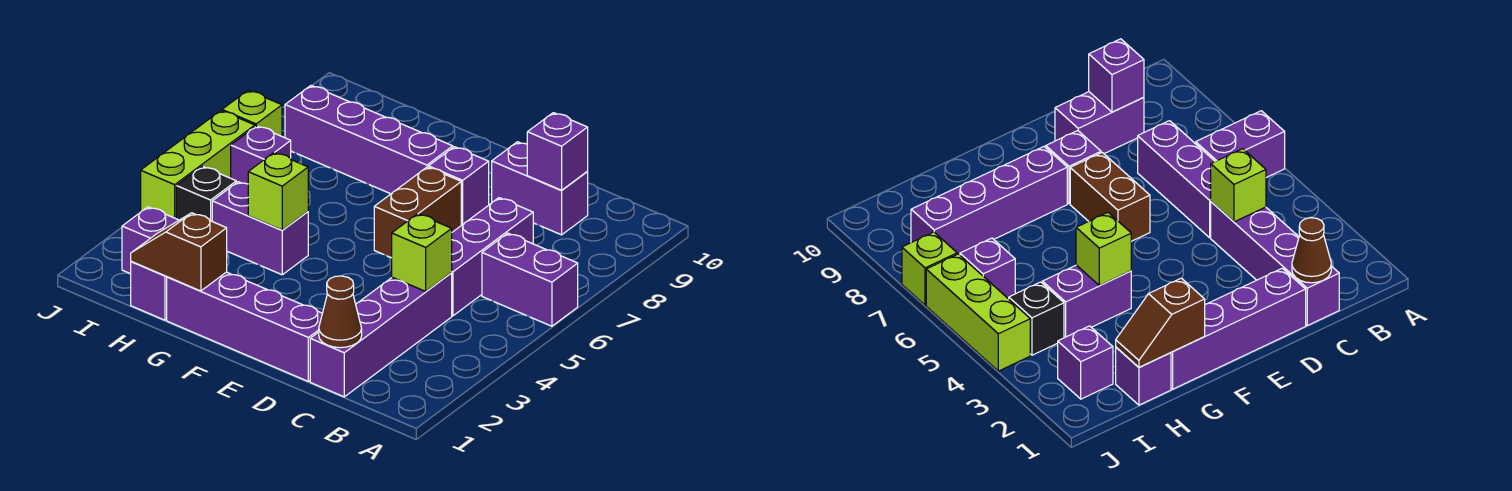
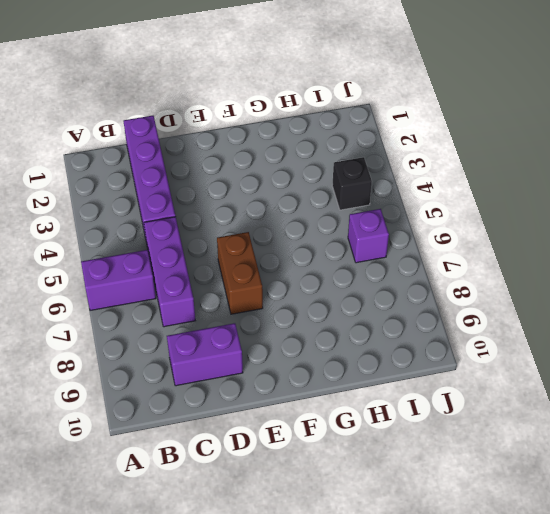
none -> purple 1x4 brick [167,272,322,381]
none -> purple 1x1 brick [429,147,489,224]
none -> purple 1x4 brick [285,85,453,194]

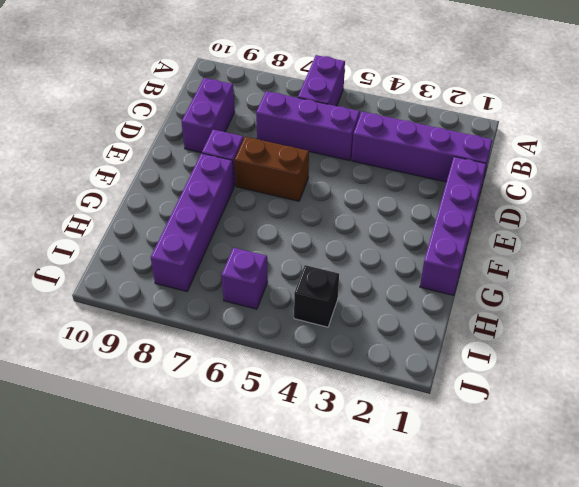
none -> purple 1x2 brick [212,182,308,275]
none -> purple 1x1 brick [131,261,167,320]
none -> purple 1x1 brick [122,207,179,274]

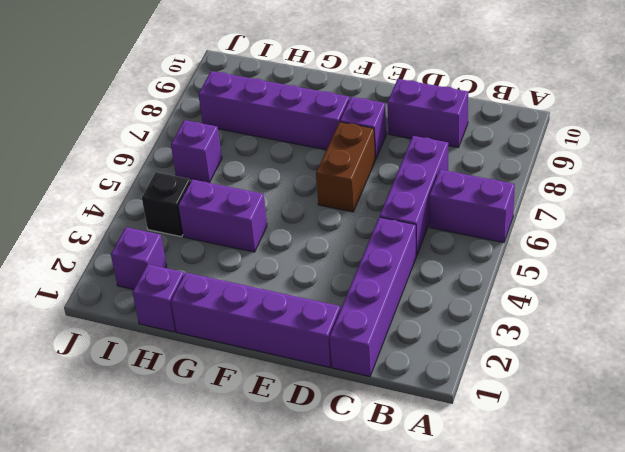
none -> lime 1x3 brick [141,111,255,219]
none -> lime 1x1 brick [222,90,282,136]
none -> brown 1x1 cone [319,276,362,348]

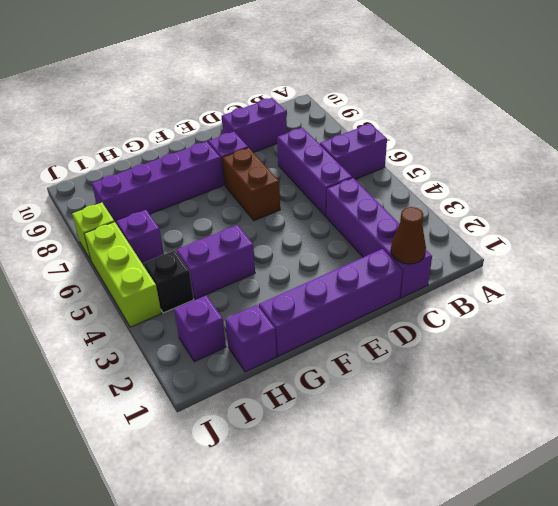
none -> lime 1x1 brick [392,214,452,291]
none -> purple 1x1 brick [527,113,588,190]
none -> brown 1x2 slope [131,213,227,291]

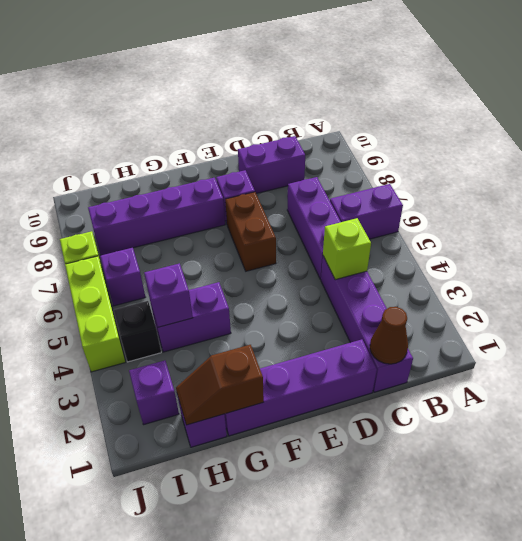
purple 1x1 brick [144,263,193,327] -> purple 1x1 brick moved to [527,113,588,190]
none -> lime 1x1 brick [248,152,308,230]

